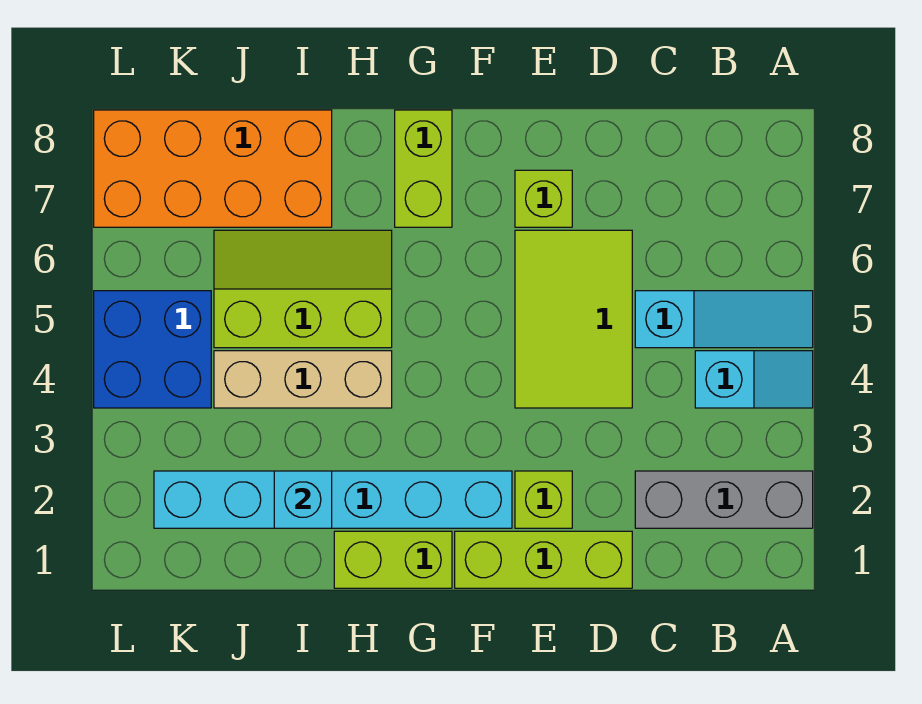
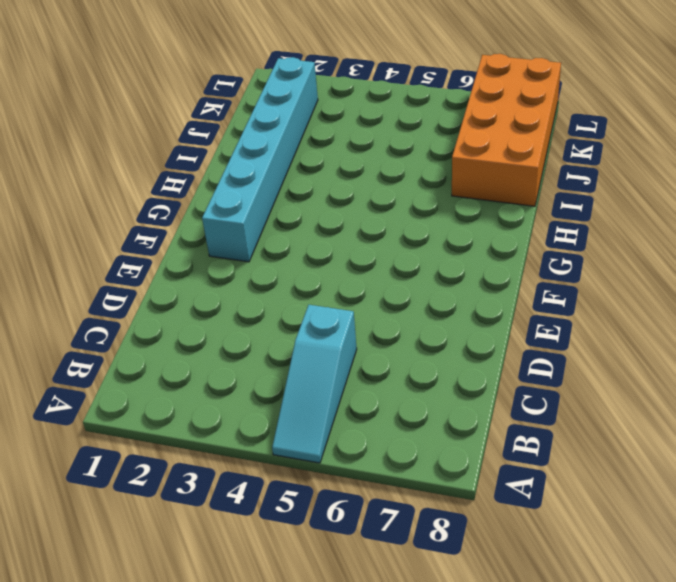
none -> grey 1x3 brick [635,471,813,528]
none -> cyan 1x2 slope [695,351,813,408]
none -> lime 1x3 brick [455,531,632,588]

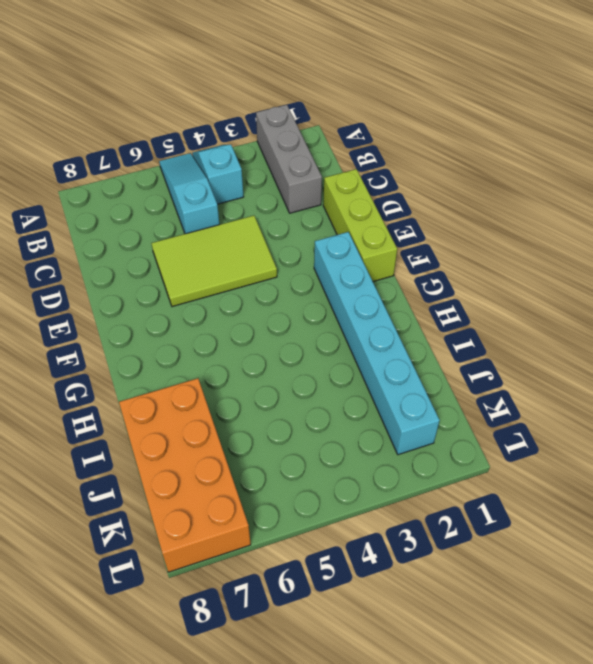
none -> lime 1x1 brick [515,471,572,528]
none -> lime 1x1 brick [515,170,572,227]
none -> lime 1x2 brick [334,531,452,588]

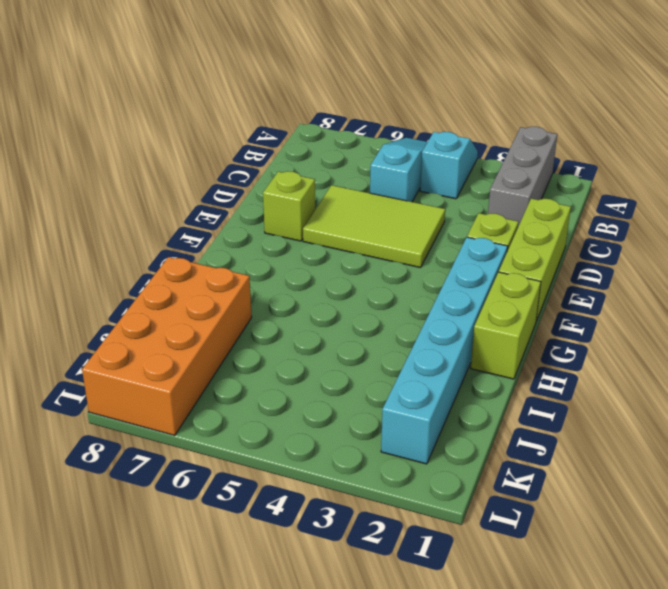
none -> lime 1x2 brick [395,110,452,227]
none -> tan 1x3 brick [214,351,392,408]
none -> lime 2x3 slope [214,230,392,348]

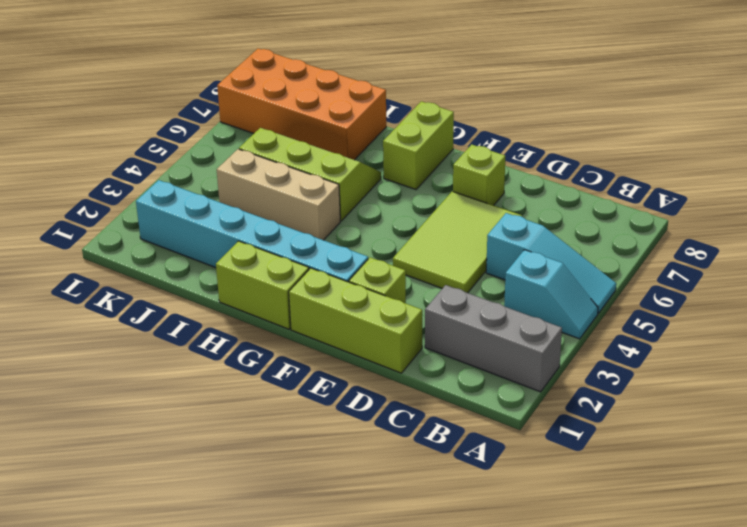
none -> blue 2x2 brick [94,291,211,408]
none -> cyan 1x1 brick [274,471,332,528]

